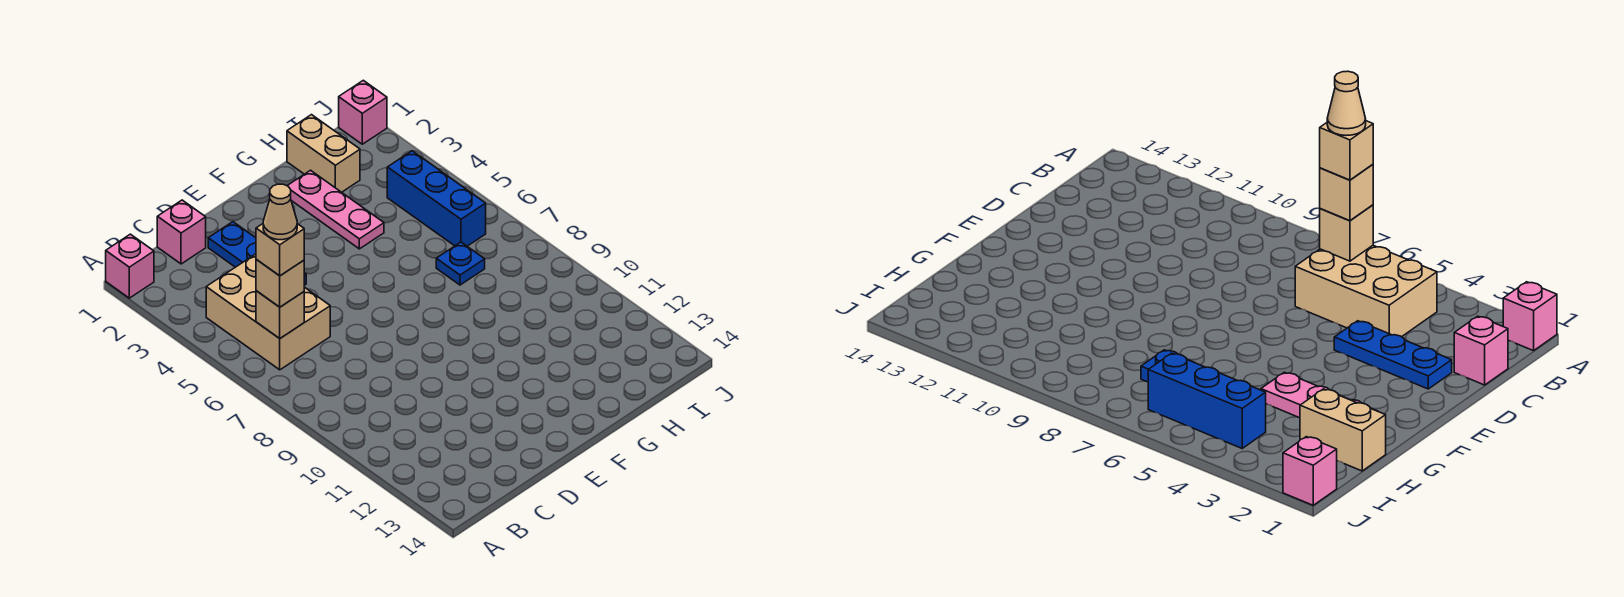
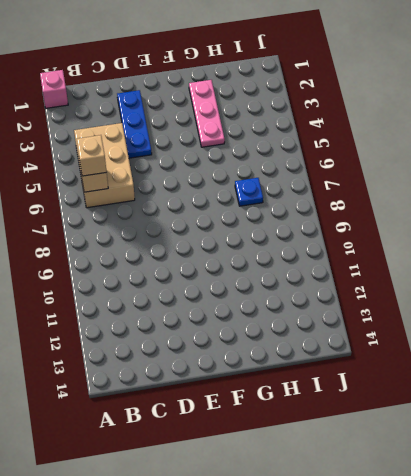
none -> pink 1x1 brick [157,200,206,264]
none -> tan 1x2 brick [287,115,360,192]
none -> blue 1x3 brick [387,151,486,246]

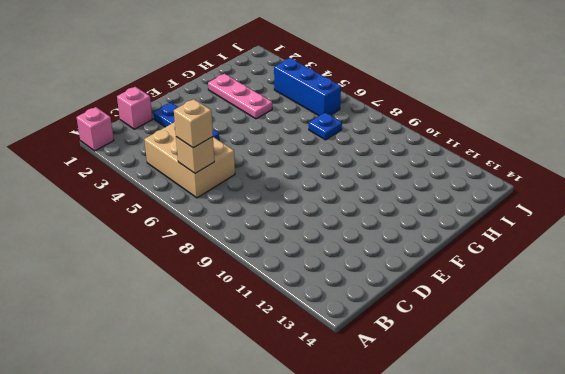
none -> tan 1x2 brick [287,115,360,192]
none -> pink 1x1 brick [339,80,387,144]
none -> tan 1x1 brick [256,224,304,276]

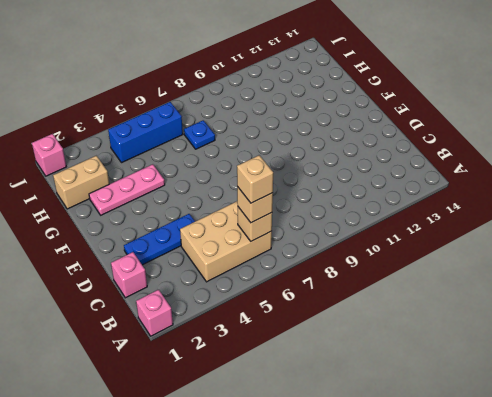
none -> tan 1x1 cone [263,184,297,240]

